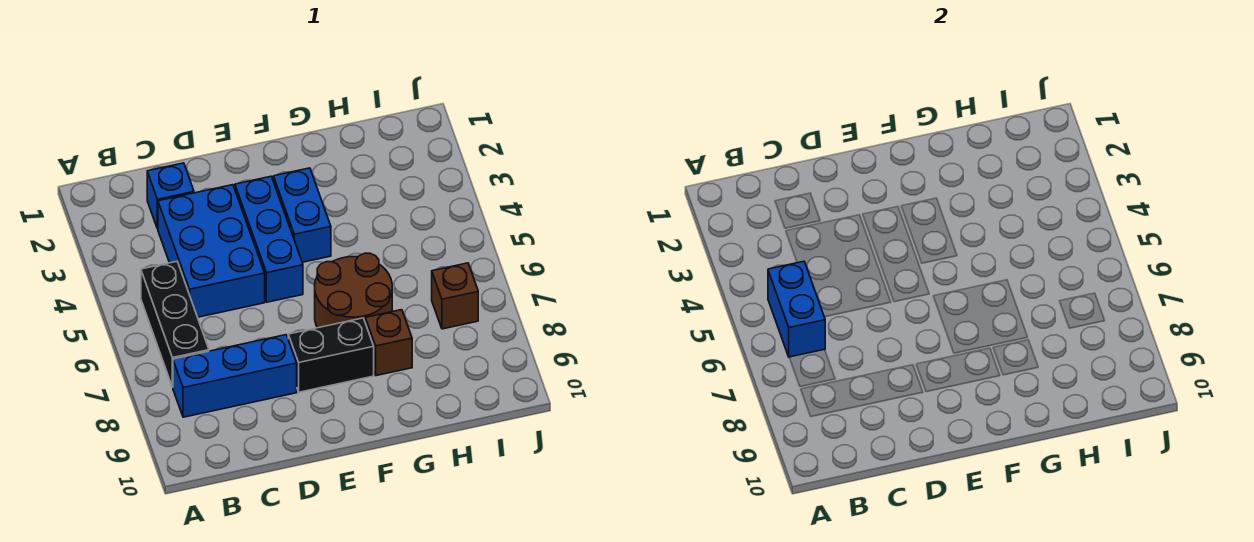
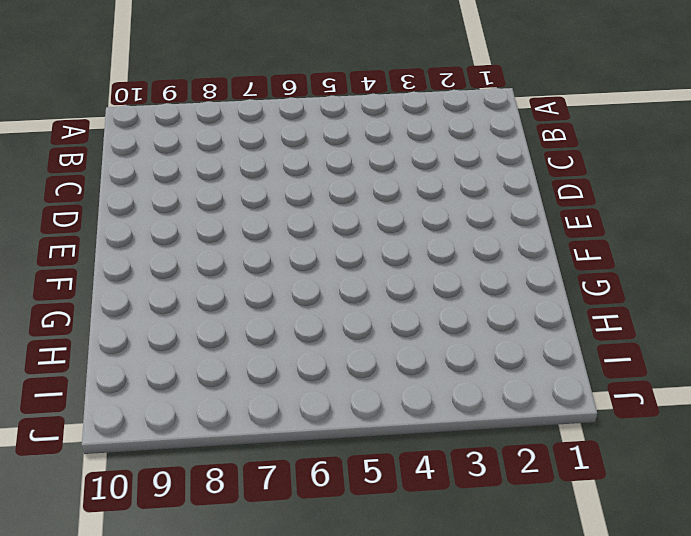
none -> black 1x3 brick [141,261,209,387]
none -> blue 1x3 brick [173,335,297,417]

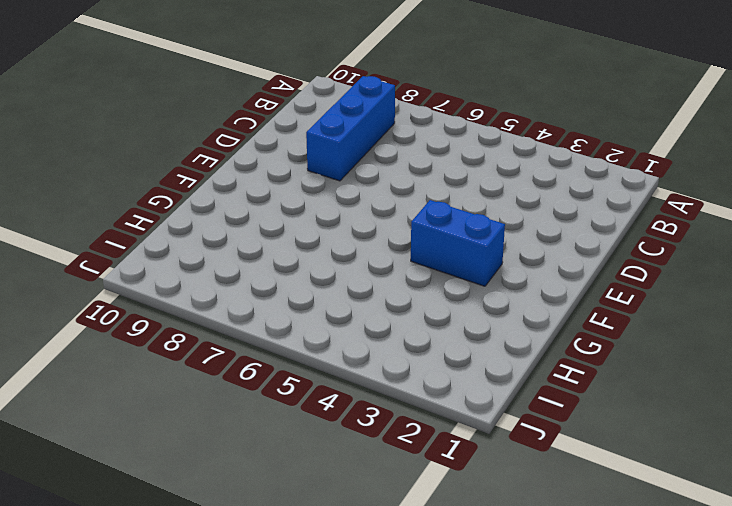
none -> black 1x3 brick [141,261,209,387]
none -> blue 1x1 brick [147,163,194,229]

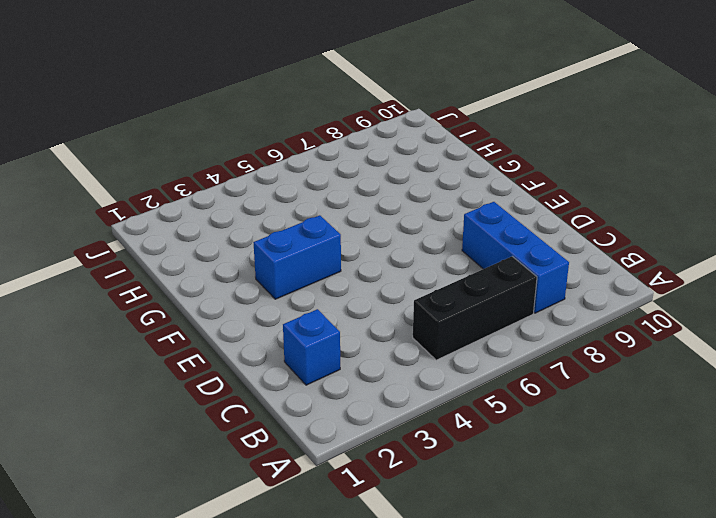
none -> blue 2x3 brick [158,185,265,317]
none -> blue 1x3 brick [235,176,303,302]

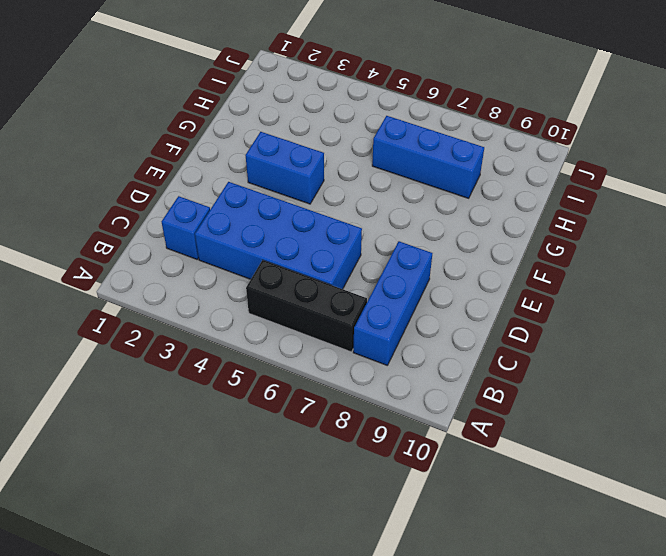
blue 2x4 brick [195,182,362,289] -> blue 2x3 brick [158,185,265,317]
blue 1x3 brick [372,116,484,198] -> blue 1x3 brick moved to [235,176,303,302]
none -> black 1x2 brick [288,318,374,392]
none -> brown 2x2 round brick [315,253,392,328]

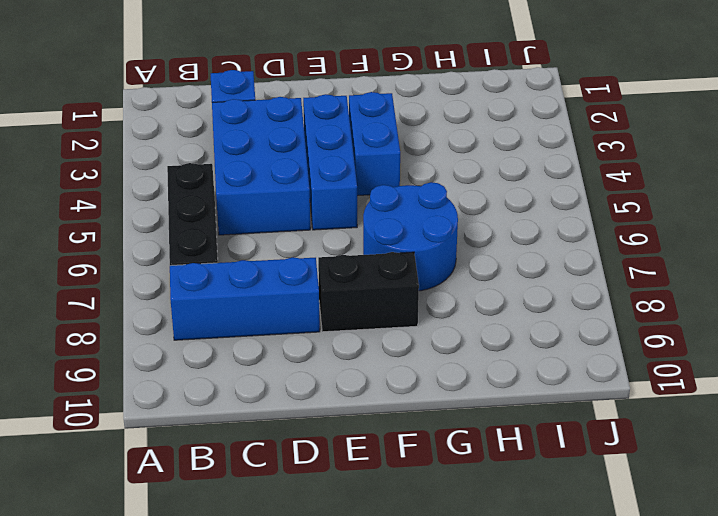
blue 2x2 round brick [363,182,458,291] -> brown 2x2 round brick [315,253,392,328]
none -> brown 1x1 brick [365,310,412,376]
none -> brown 1x1 brick [432,263,478,329]

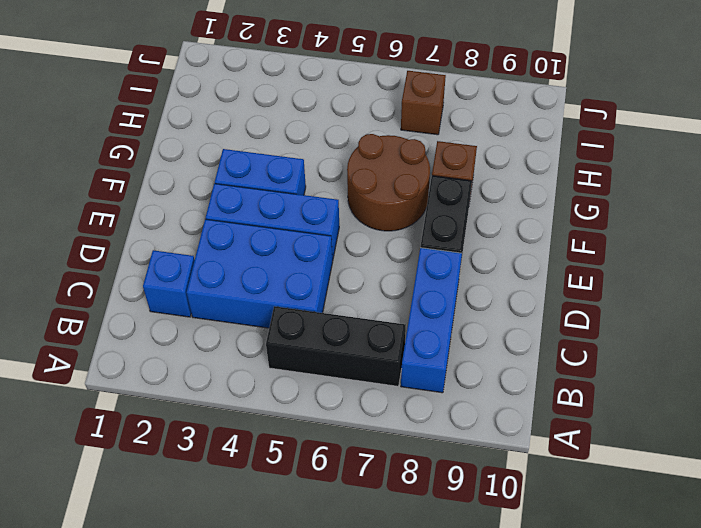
none -> blue 1x2 brick [768,261,825,357]

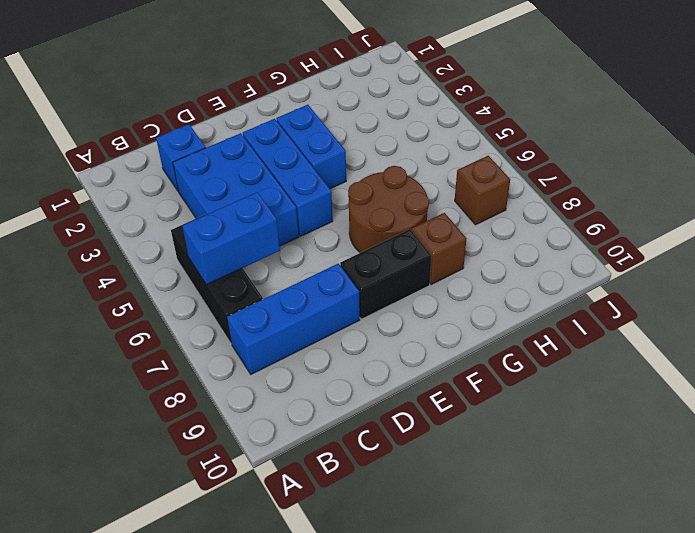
blue 1x2 brick [182,192,280,285] -> blue 1x2 brick turned to [768,261,825,357]

